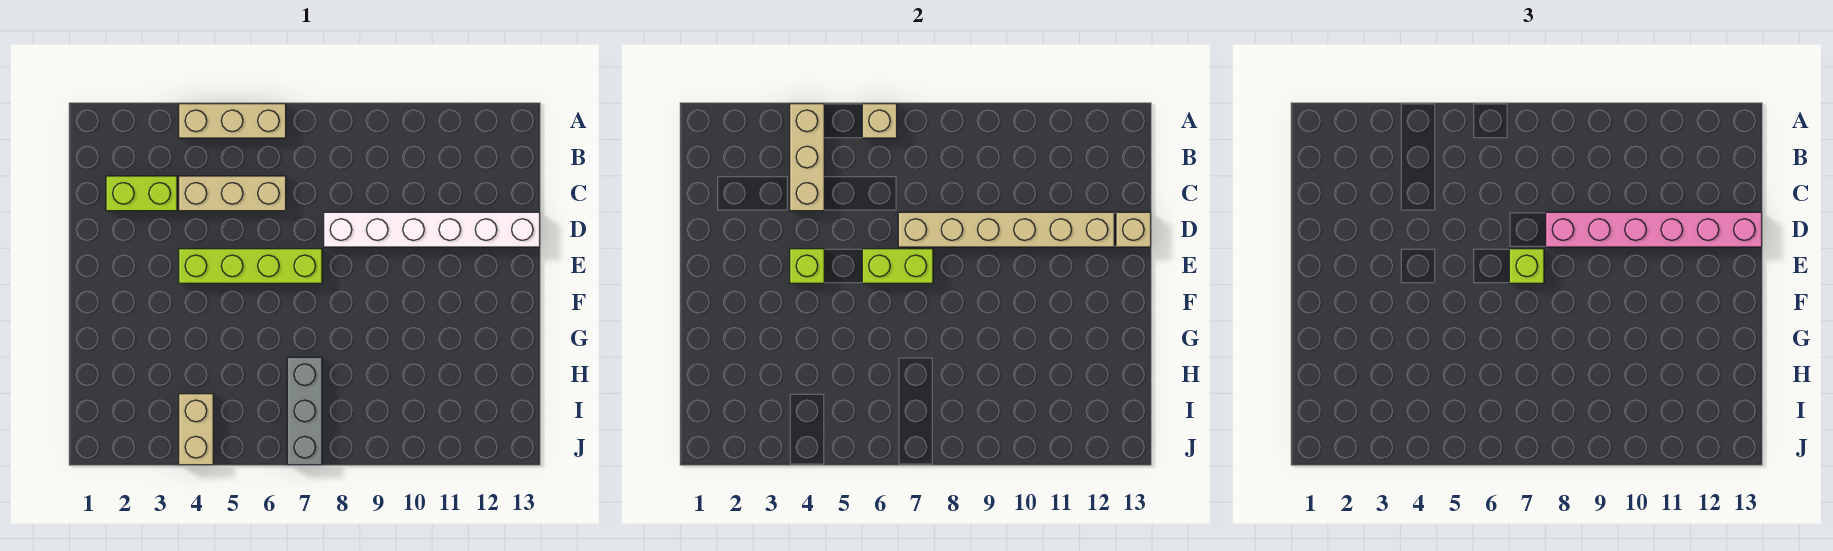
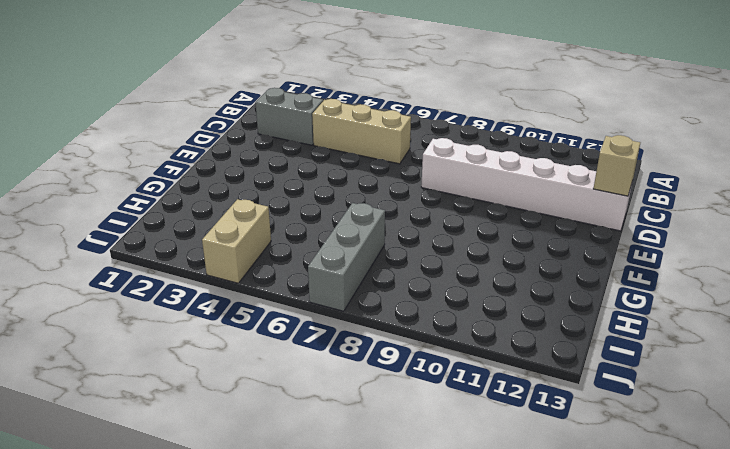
grey 1x2 brick [255,88,323,145] -> lime 1x2 brick [106,176,177,211]
none -> tan 1x3 brick [179,104,286,138]
none -> lime 1x4 brick [179,249,322,283]
none -> tan 1x3 brick [790,104,824,211]

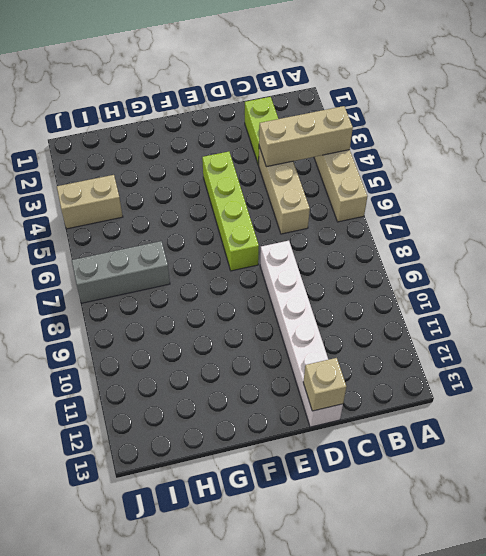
none -> tan 1x1 brick [862,104,897,138]
none -> tan 1x6 brick [898,212,1114,247]
none -> lime 1x1 brick [790,249,824,283]

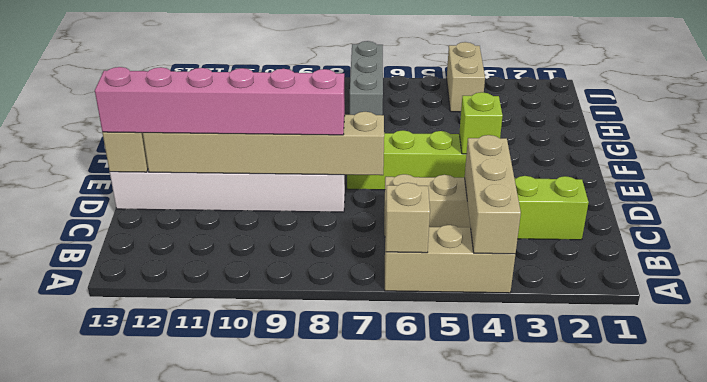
none -> lime 1x2 brick [862,249,933,283]
none -> lime 1x1 brick [1509,249,1544,283]

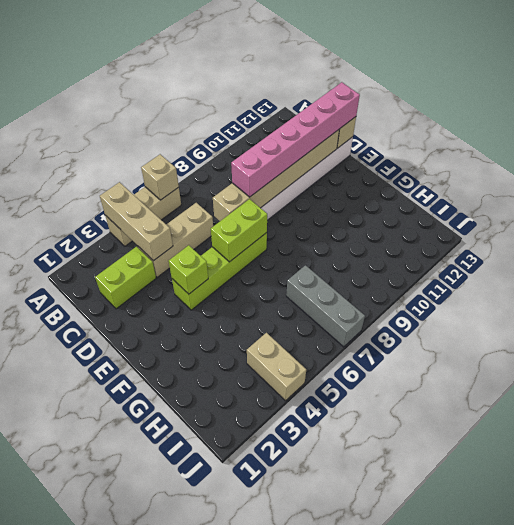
none -> lime 1x1 brick [1509,249,1544,283]

